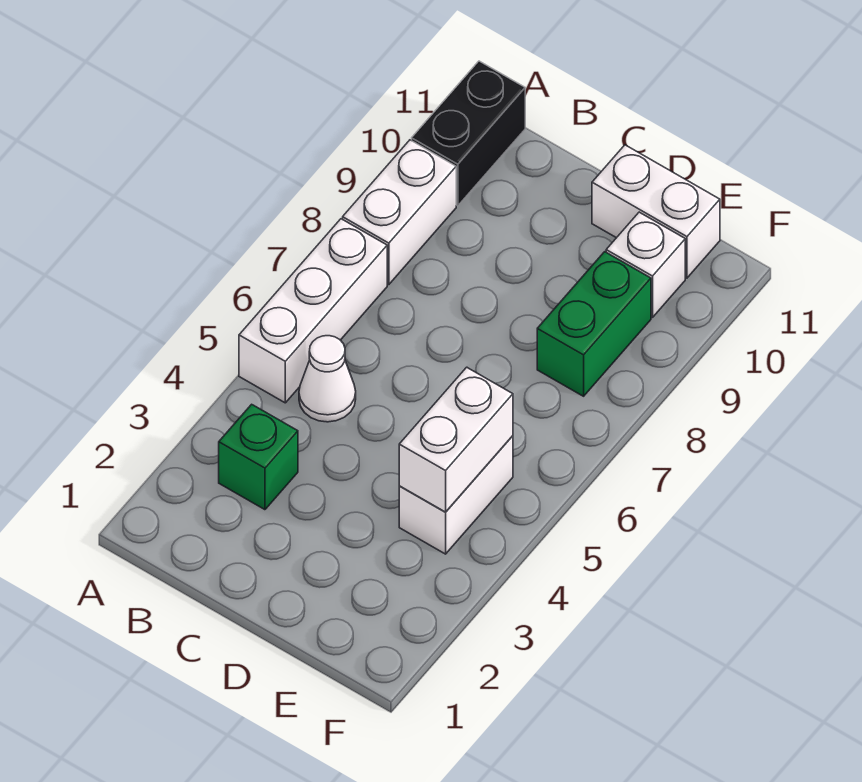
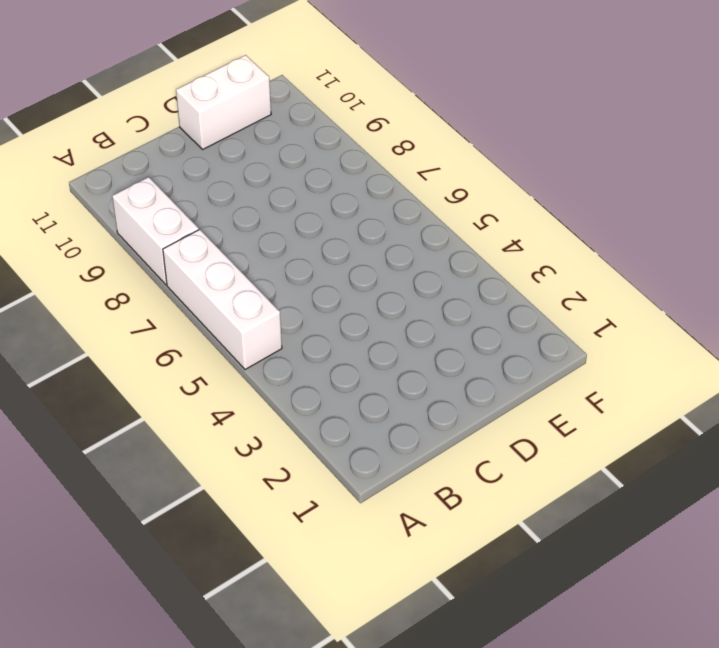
none -> black 1x2 brick [412,61,525,206]
none -> green 1x1 brick [219,404,298,510]

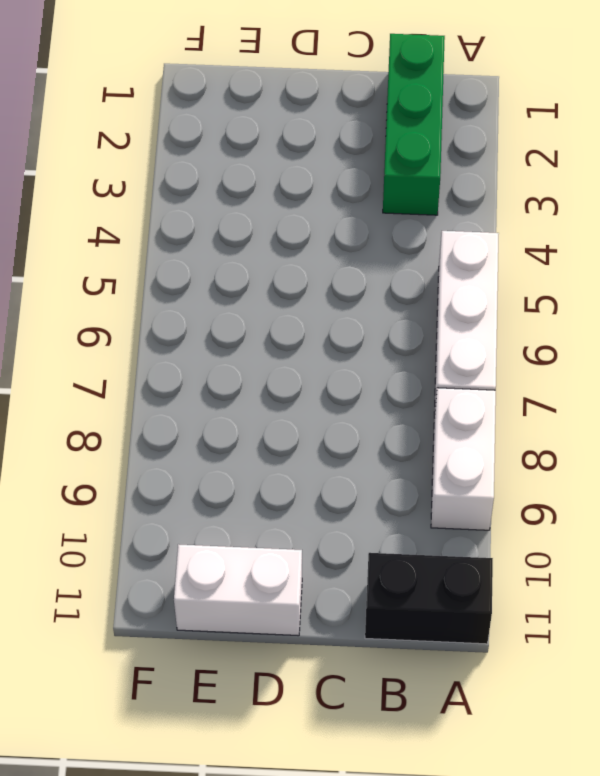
black 1x2 brick [365,553,493,644] -> black 1x2 brick turned to [412,61,525,206]
green 1x3 brick [383,34,445,215] -> green 1x1 brick [219,404,298,510]
none -> white 1x1 cone [299,336,356,422]
none -> white 1x2 brick [399,436,513,554]

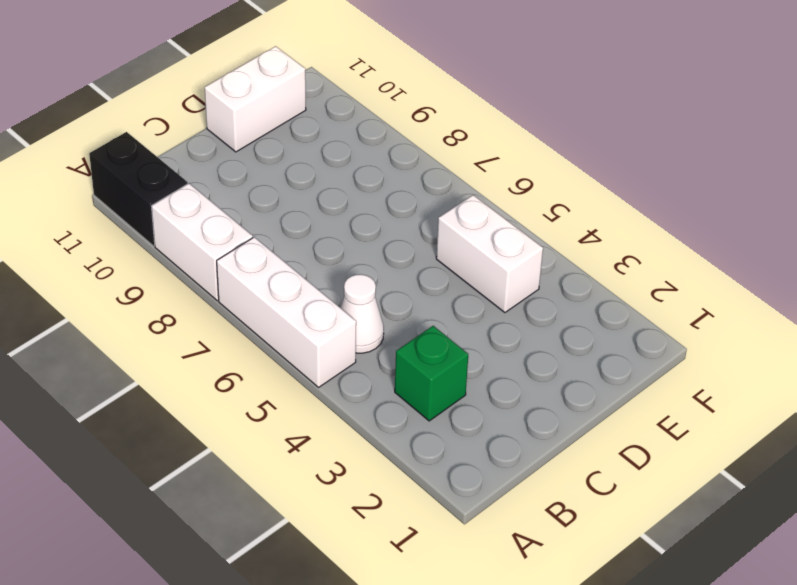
none -> green 1x2 brick [537,252,651,396]
none -> white 1x1 brick [606,212,685,318]

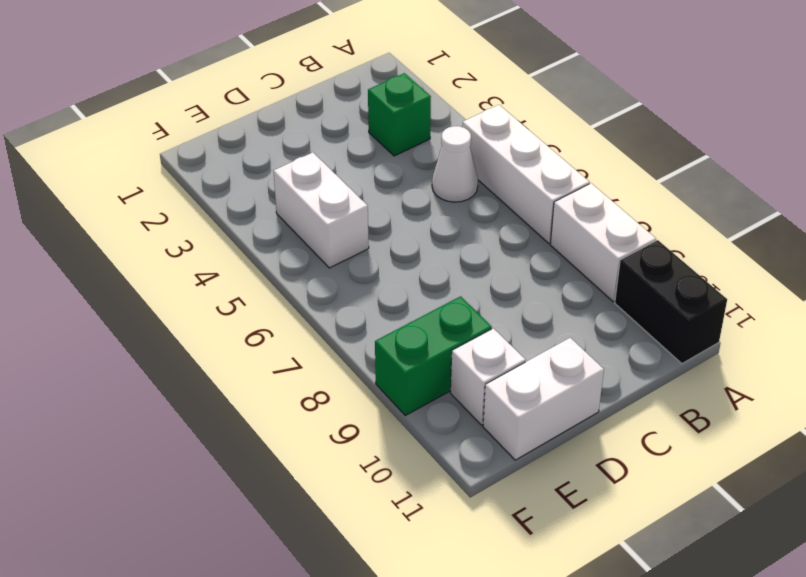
green 1x2 brick [375,296,492,415] -> green 1x2 brick turned to [537,252,651,396]
none -> white 1x2 brick [399,367,513,512]

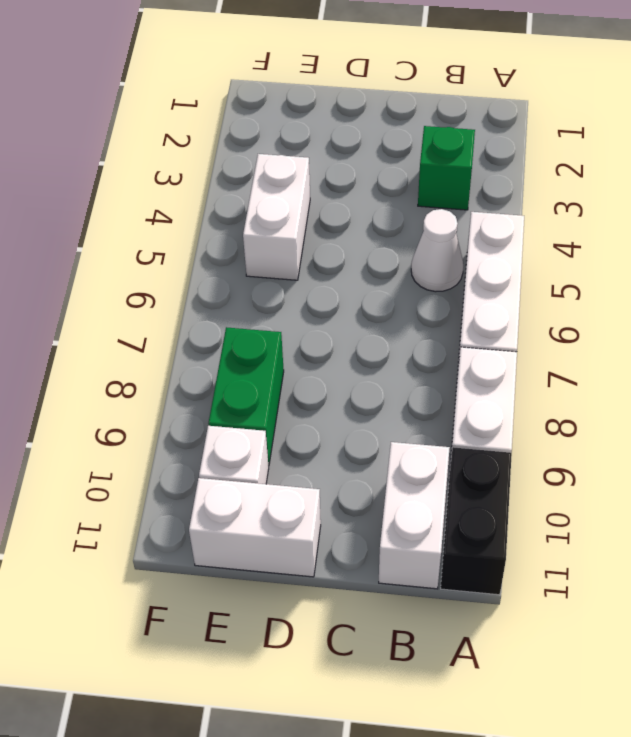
white 1x2 brick [379,442,450,589] -> white 1x2 brick moved to [399,367,513,512]

